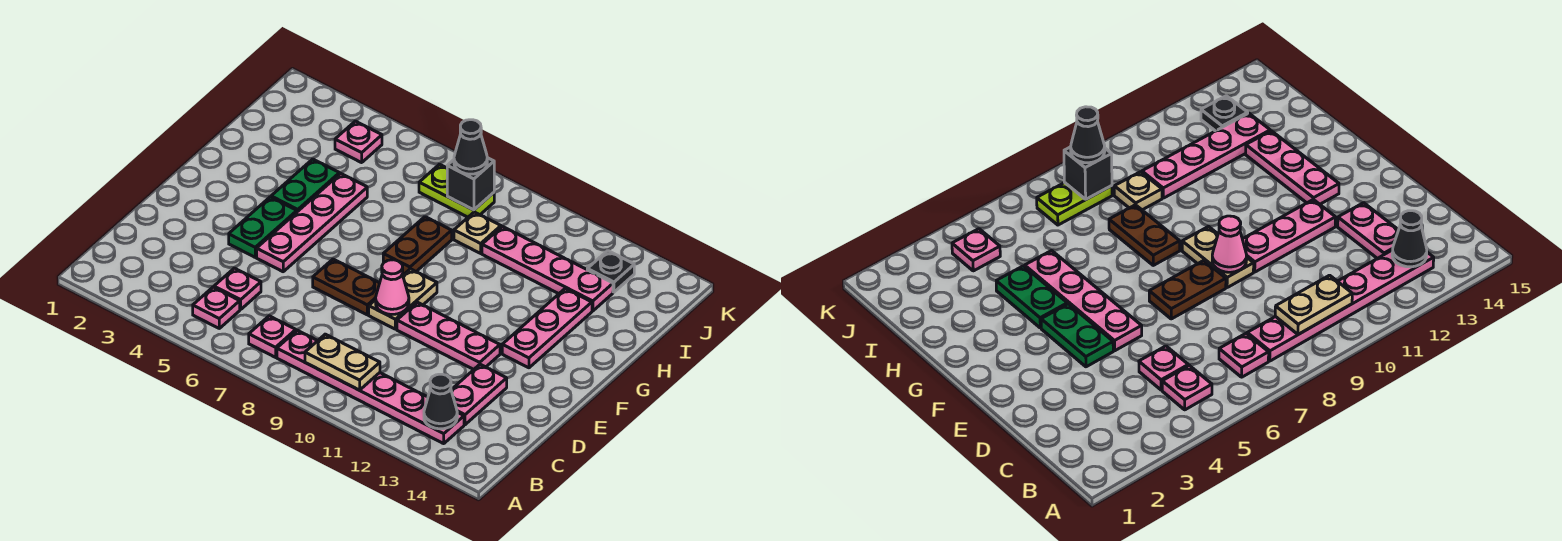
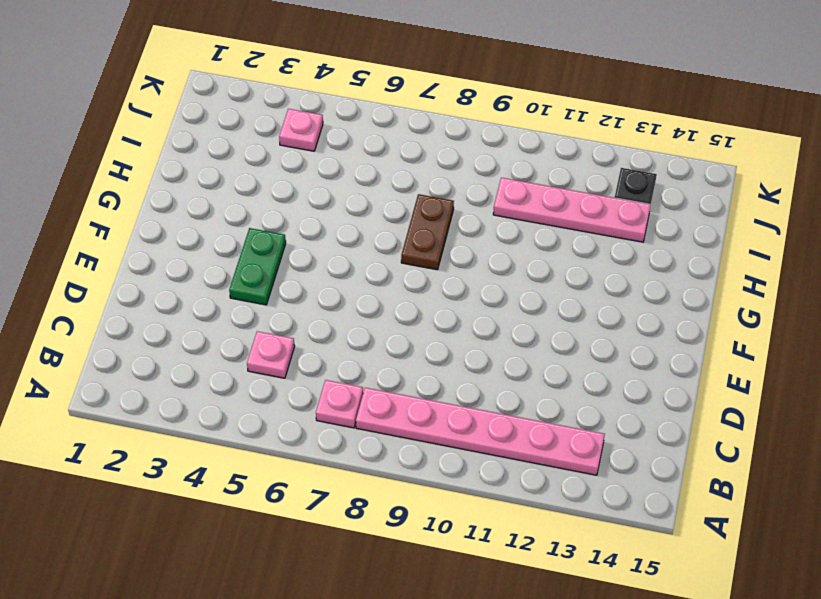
none -> pink 1x1 plate [193,287,240,328]
none -> pink 1x2 plate [451,364,507,425]
none -> pink 1x4 plate [257,174,367,272]

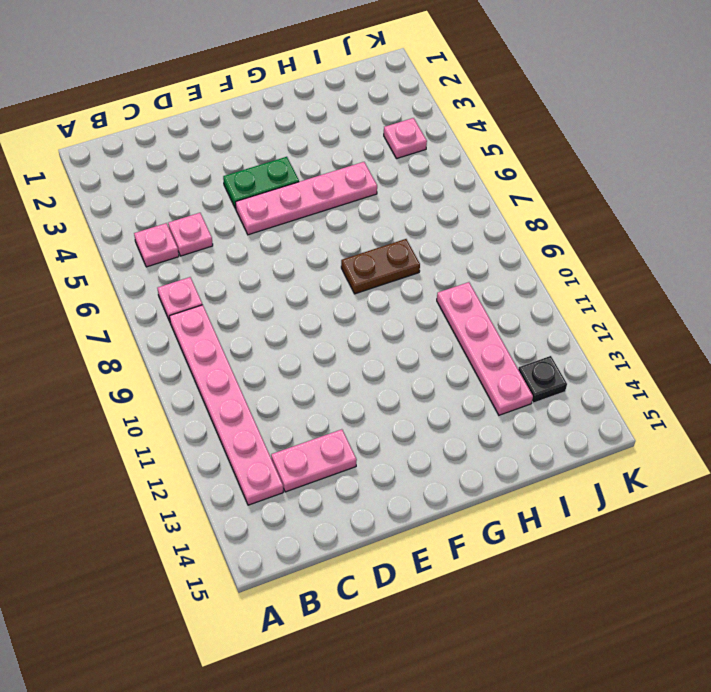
none -> brown 1x2 plate [313,259,380,315]
none -> tan 1x2 plate [369,269,437,329]
none -> pink 1x3 plate [397,302,500,369]

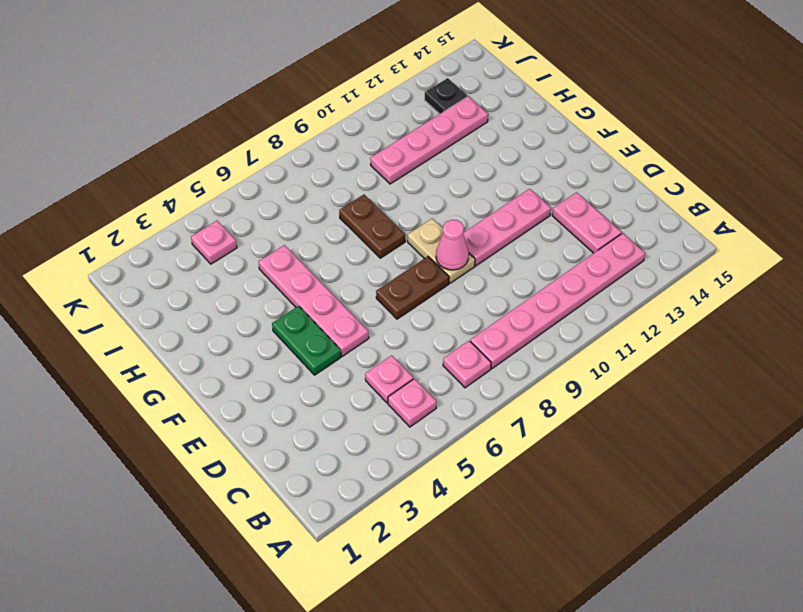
none -> pink 1x3 plate [502,289,592,368]
none -> green 1x2 plate [271,159,339,212]
none -> tan 1x1 plate [454,212,501,253]

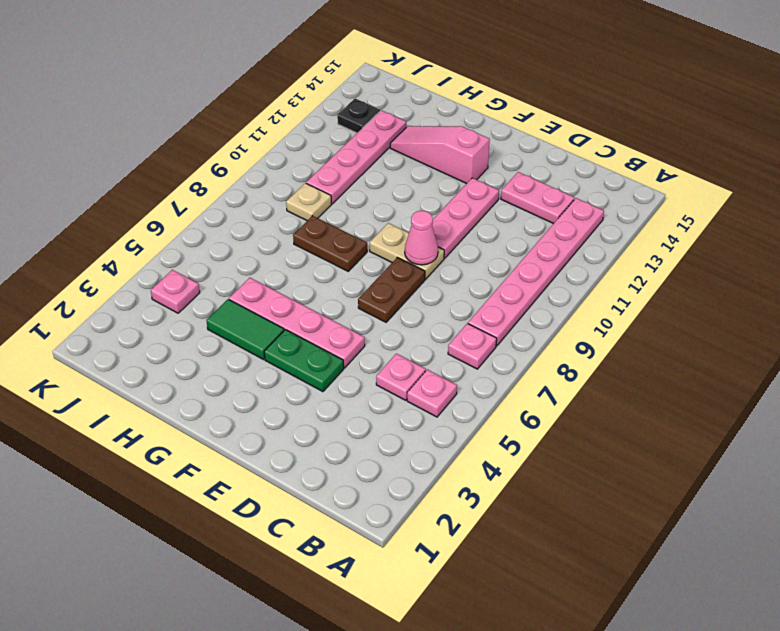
pink 1x3 slope [390,126,490,184] -> pink 1x3 plate [502,289,592,368]
green 1x2 tile [207,299,284,359] -> green 1x2 plate [271,159,339,212]
none -> lime 1x2 plate [419,164,494,217]
none -> tan 1x2 plate [305,334,380,390]
none -> black 1x1 cone [424,374,457,429]

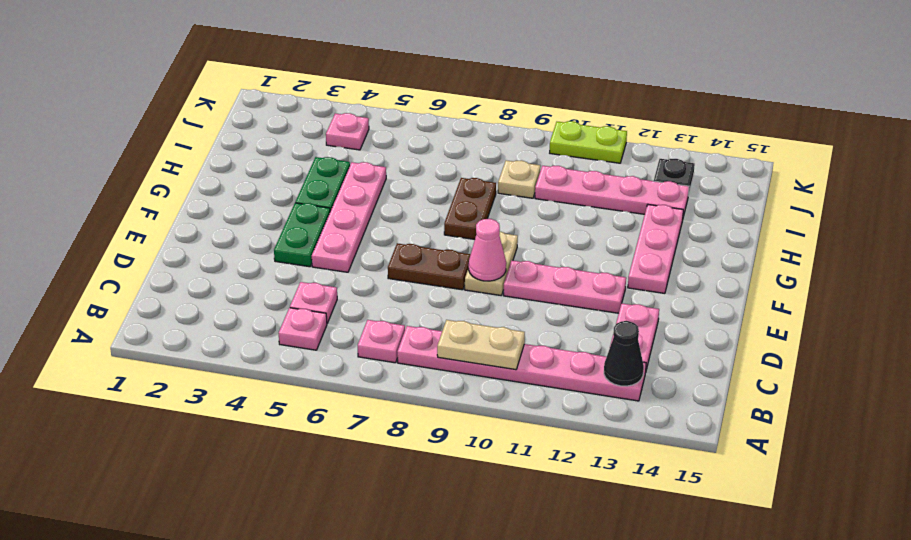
lime 1x2 plate [550,121,627,163] -> lime 1x2 plate moved to [419,164,494,217]
none -> black 1x1 brick [447,158,494,210]
none -> black 1x1 cone [454,120,487,174]

